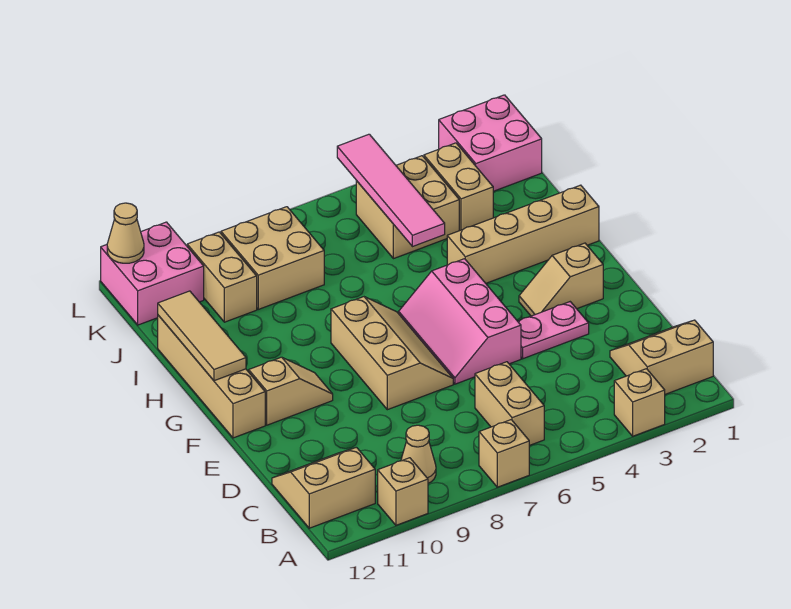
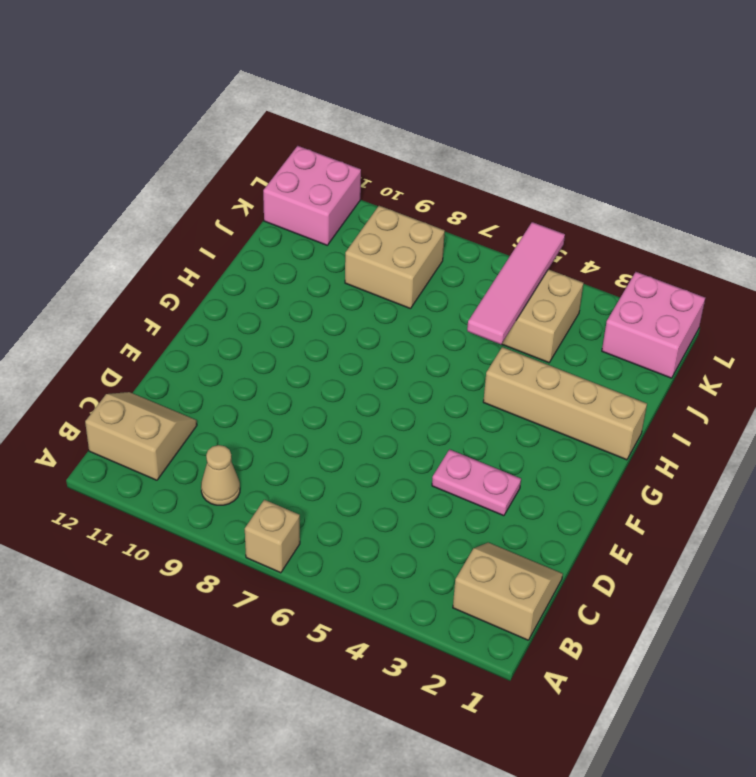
none -> tan 1x1 brick [614,369,665,436]
none -> tan 1x1 brick [378,458,428,525]
none -> tan 1x2 brick [475,362,544,446]

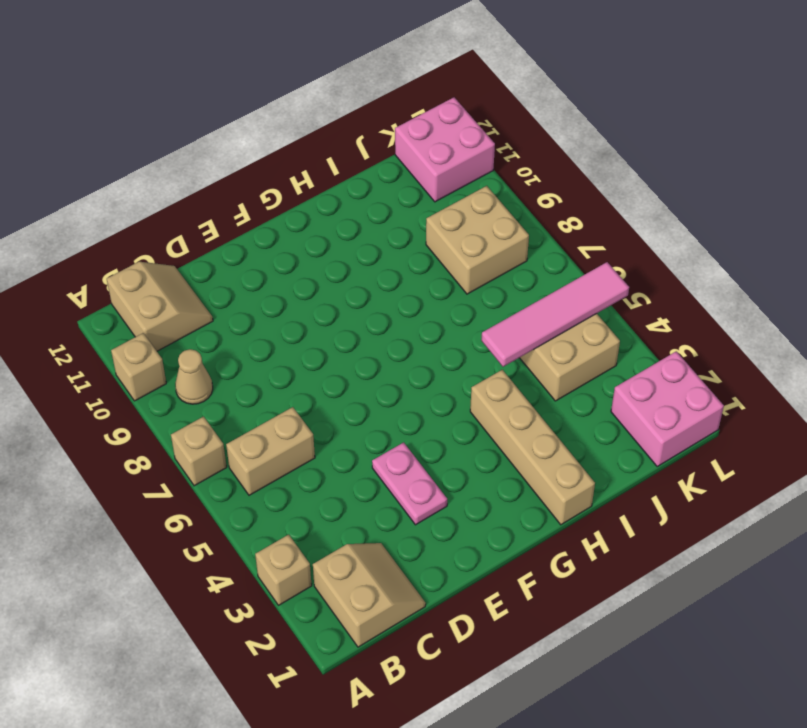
none -> pink 2x3 slope [399,259,521,384]
none -> tan 2x3 slope [331,297,453,410]
none -> tan 1x2 slope [519,243,603,316]

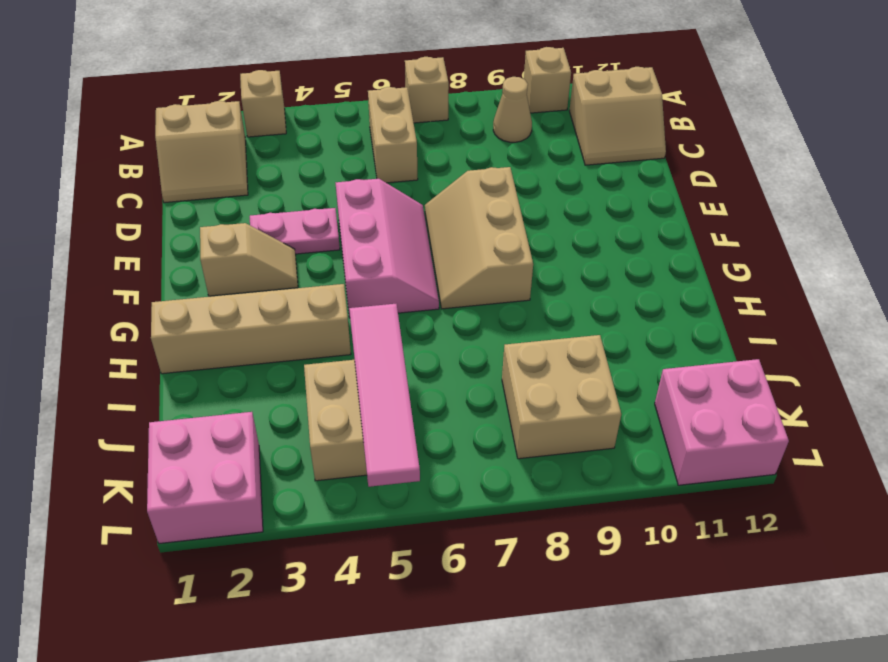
none -> tan 1x2 slope [249,357,333,425]
none -> tan 1x4 brick [158,315,265,438]
none -> tan 1x2 brick [424,143,493,231]

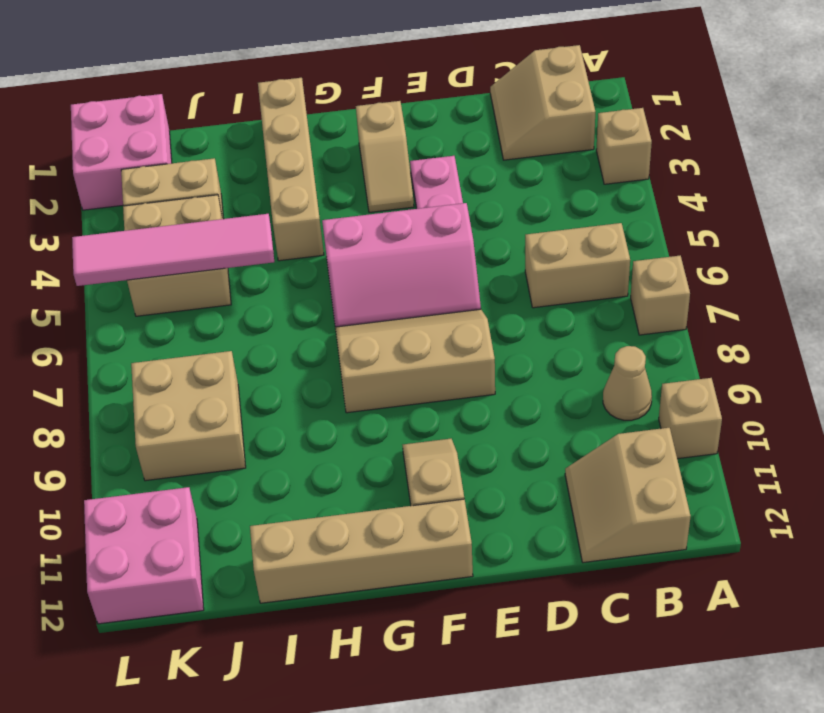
none -> tan 1x2 brick [187,232,257,322]
none -> tan 1x3 tile [158,291,246,381]
none -> tan 1x1 cone [107,203,144,263]

